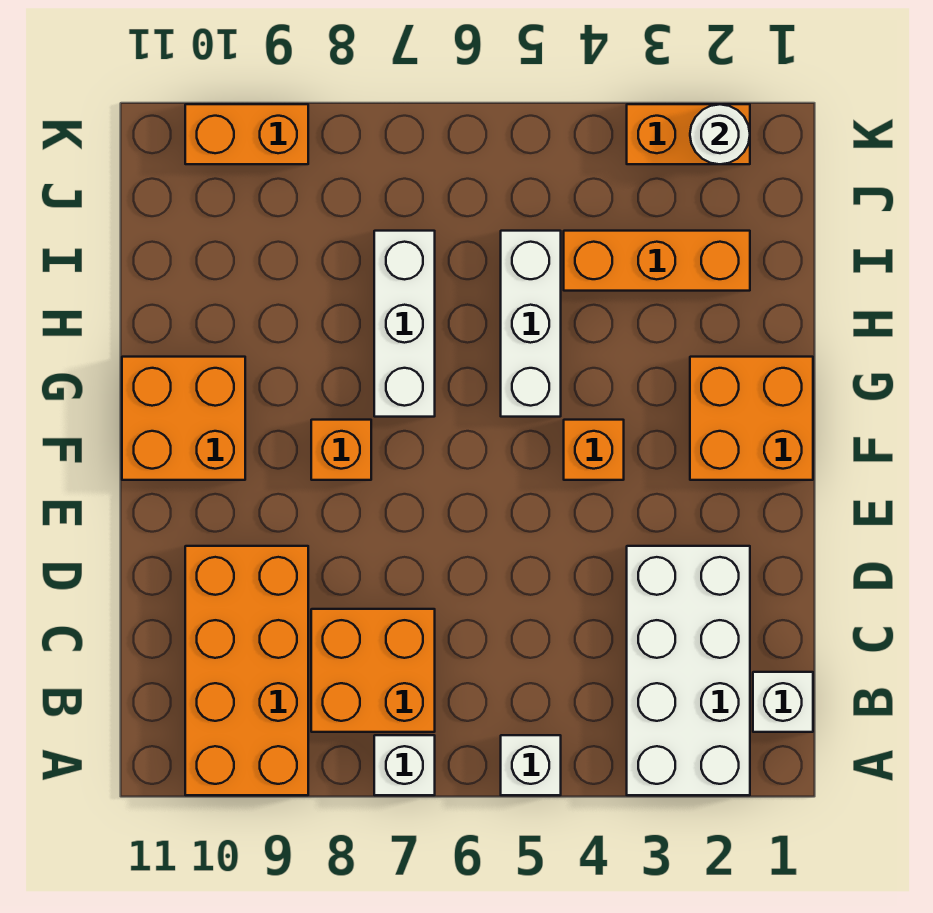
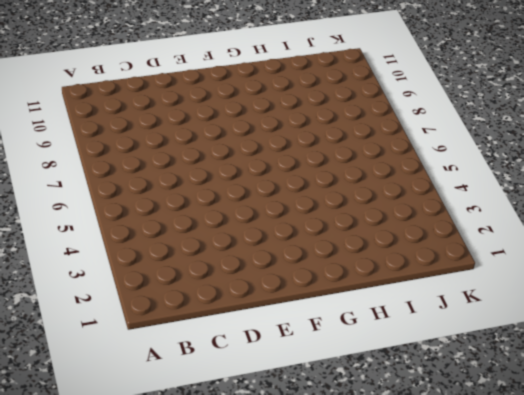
none -> white 2x4 brick [627,546,750,795]
none -> white 1x1 brick [501,735,561,795]
none -> white 1x1 brick [374,735,435,795]

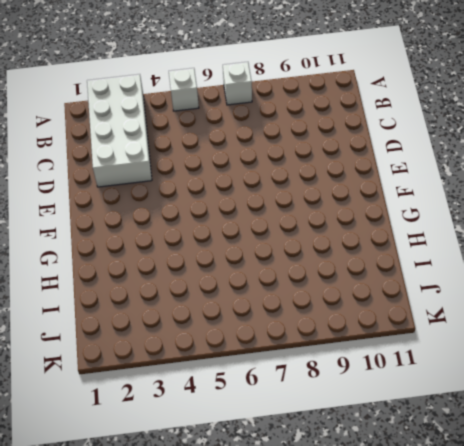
none -> orange 2x4 brick [185,546,308,795]
none -> white 1x1 brick [753,672,813,732]
none -> orange 2x2 brick [311,609,435,732]

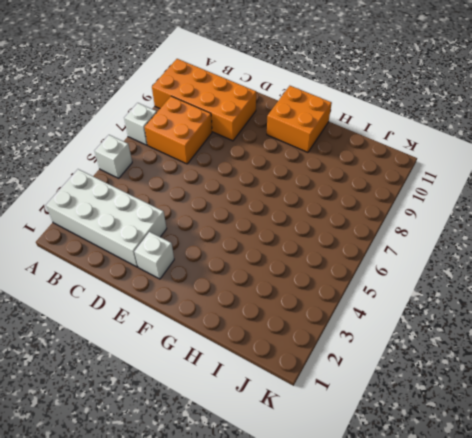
white 1x1 brick [134,232,174,279] -> white 1x1 brick moved to [753,672,813,732]
none -> orange 2x2 brick [690,357,813,480]
none -> orange 1x1 brick [564,420,624,480]
none -> orange 1x1 brick [311,420,371,480]

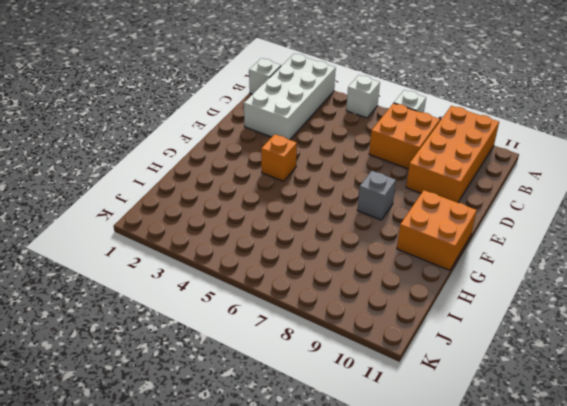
grey 1x1 brick [357,171,396,220] -> orange 1x1 brick [311,420,371,480]
none -> orange 2x2 brick [690,357,813,480]
none -> white 1x3 brick [501,231,561,417]
none -> white 1x3 brick [374,231,435,417]

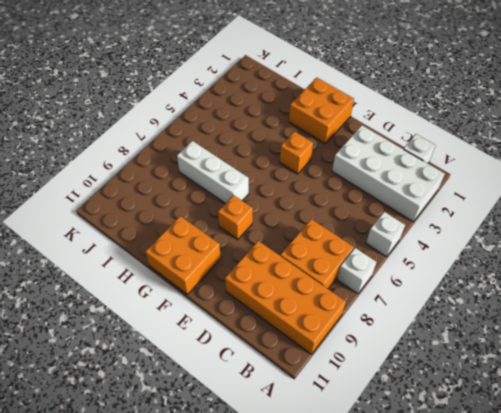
none -> white 1x3 brick [501,231,561,417]
none -> orange 1x3 brick [564,231,750,291]
none -> orange 1x2 brick [627,104,750,164]

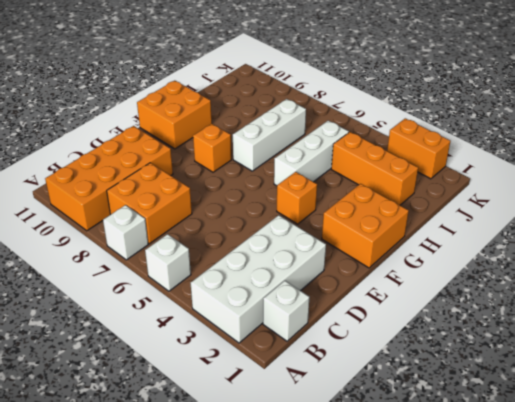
none -> orange 1x2 brick [185,104,308,164]
none -> white 1x1 round brick [690,104,750,164]

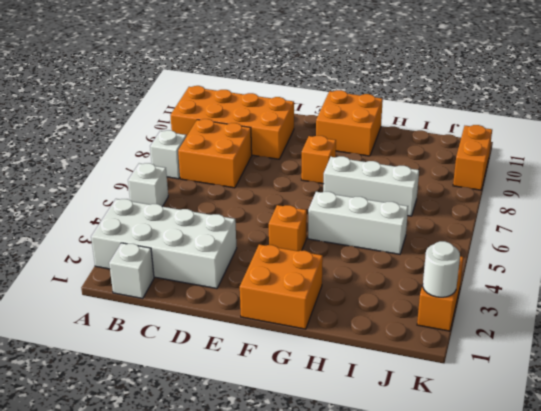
none -> orange 1x3 brick [564,231,750,291]

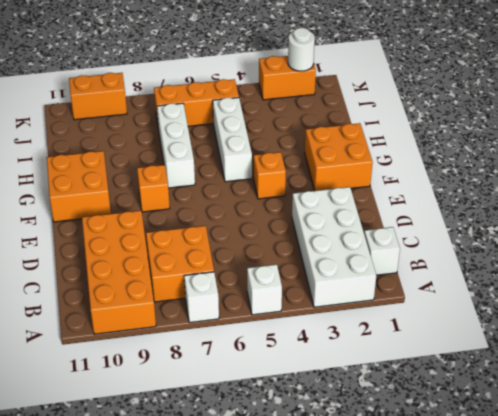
orange 1x3 brick [154,79,239,126] -> orange 1x3 brick moved to [564,231,750,291]

